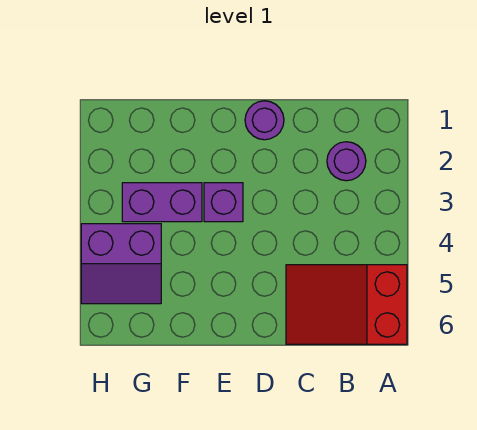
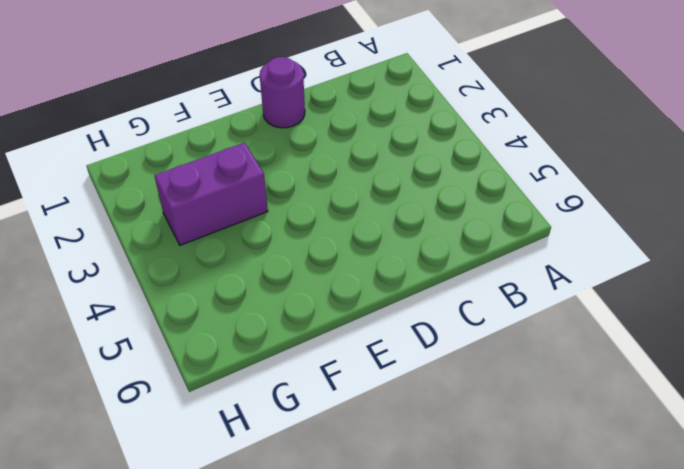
none -> red 2x3 slope [286,265,407,344]
none -> purple 1x1 round brick [327,142,366,181]

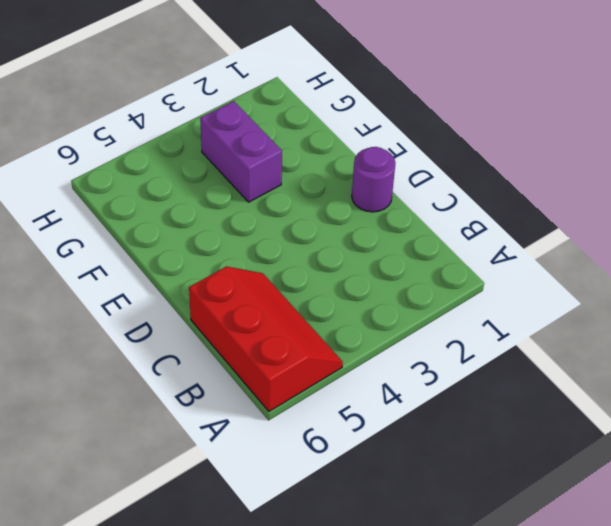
red 2x3 slope [189,267,343,411] -> red 2x3 slope turned to [286,265,407,344]
none -> purple 1x1 round brick [327,142,366,181]
none -> purple 1x1 brick [204,183,243,222]

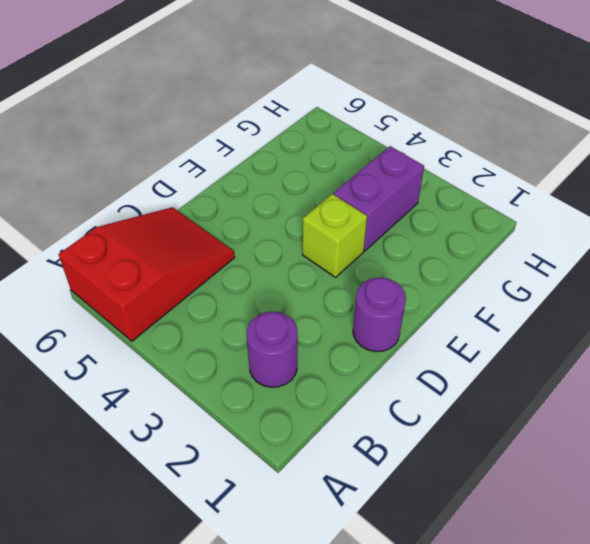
lime 1x1 brick [302,194,367,277] -> purple 1x1 brick [204,183,243,222]
none -> purple 2x2 slope [81,224,161,304]

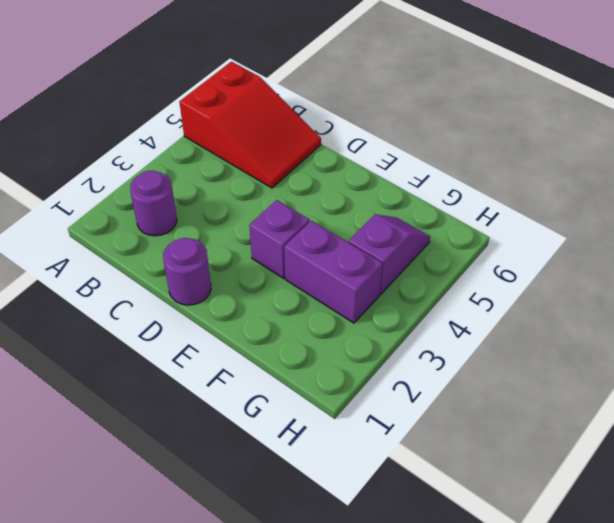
purple 1x2 slope [348,215,430,294] -> purple 2x2 slope [81,224,161,304]

